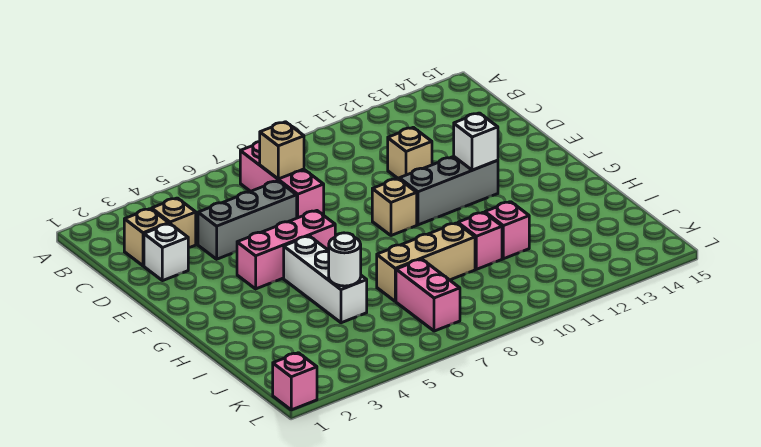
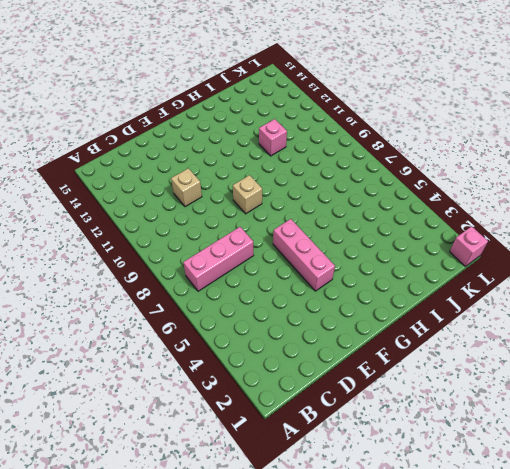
none -> tan 1x1 brick [124,209,169,266]
none -> tan 1x1 brick [152,198,196,248]
none -> white 1x1 brick [144,223,188,281]

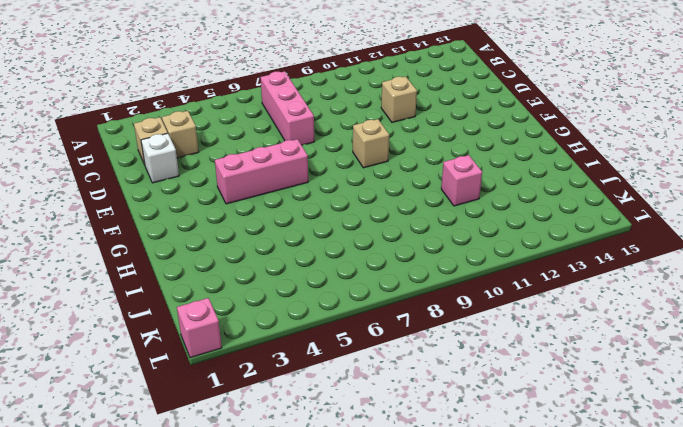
none -> grey 1x3 brick [198,181,297,259]
none -> grey 1x3 brick [399,157,498,225]
none -> white 1x3 brick [284,236,367,323]

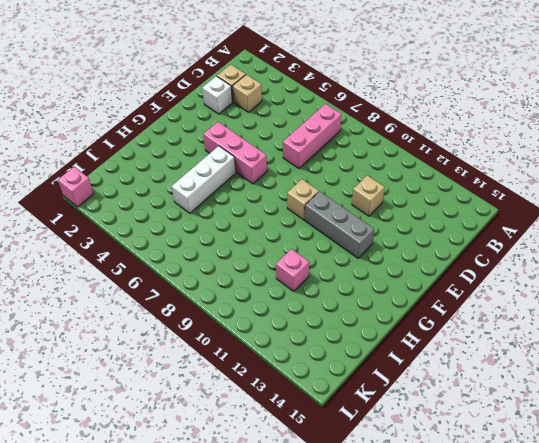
none -> grey 1x3 brick [198,181,297,259]
none -> tan 1x3 brick [377,223,475,301]
none -> pink 1x1 brick [458,212,502,269]

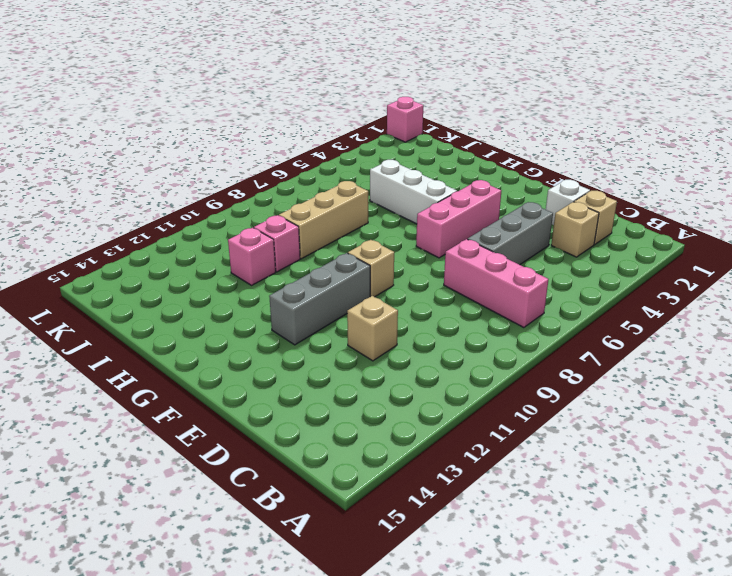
none -> pink 1x2 brick [396,259,460,331]
none -> tan 1x1 brick [260,122,304,179]
none -> white 1x1 brick [454,113,498,170]

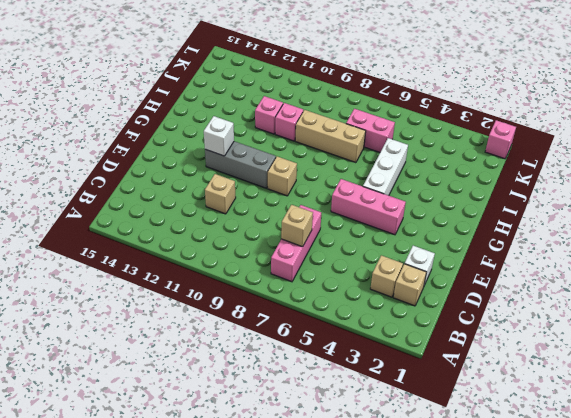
pink 1x2 brick [346,109,395,152] -> pink 1x2 brick turned to [396,259,460,331]
none -> grey 1x3 brick [198,181,297,259]
none -> white 1x1 round brick [329,233,361,286]

